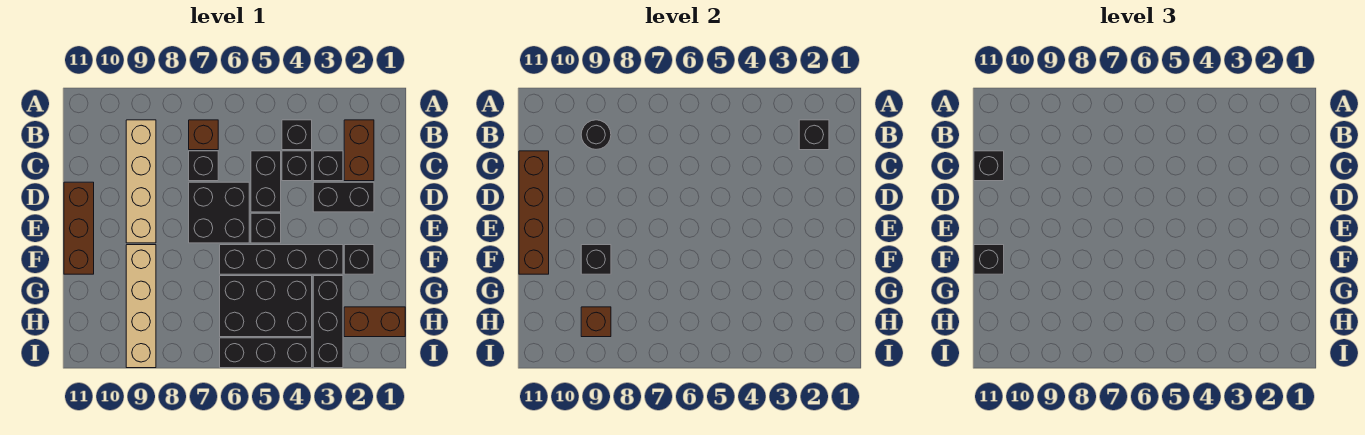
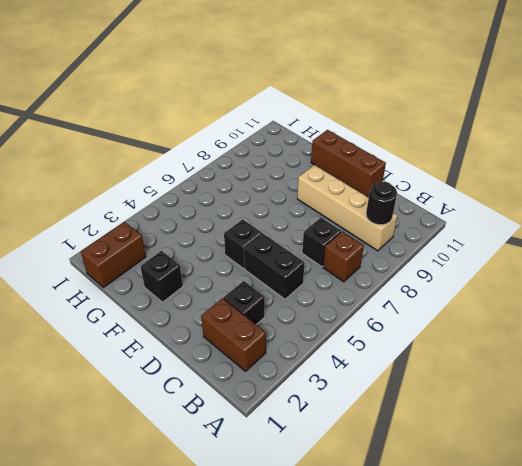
none -> black 1x1 brick [282,120,312,150]
none -> black 1x1 brick [282,151,312,181]
none -> black 1x2 brick [313,182,374,212]

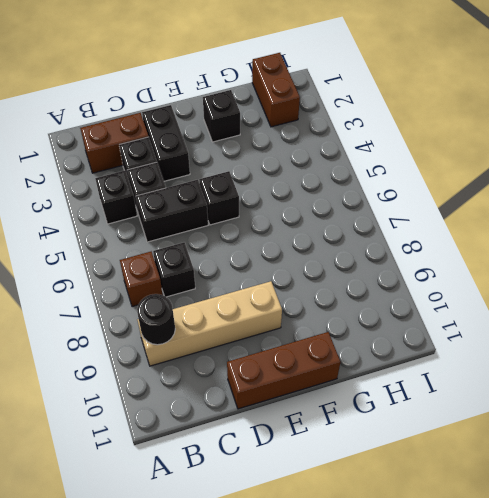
none -> black 2x2 brick [189,182,249,243]
none -> black 1x4 brick [220,245,343,274]
none -> tan 1x4 brick [126,245,156,368]

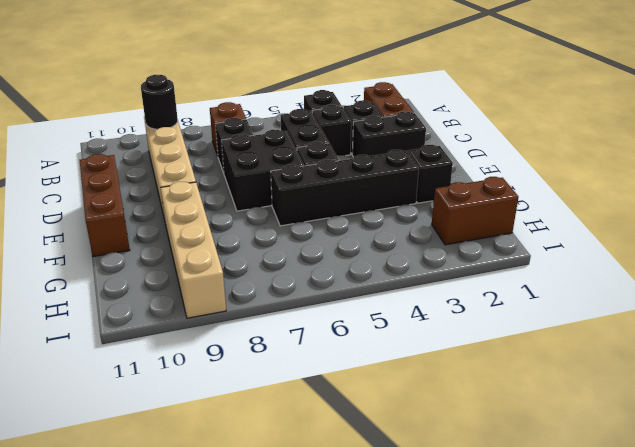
none -> black 1x3 brick [313,276,343,368]
none -> black 2x3 brick [220,276,312,337]
none -> black 1x3 brick [220,338,312,368]

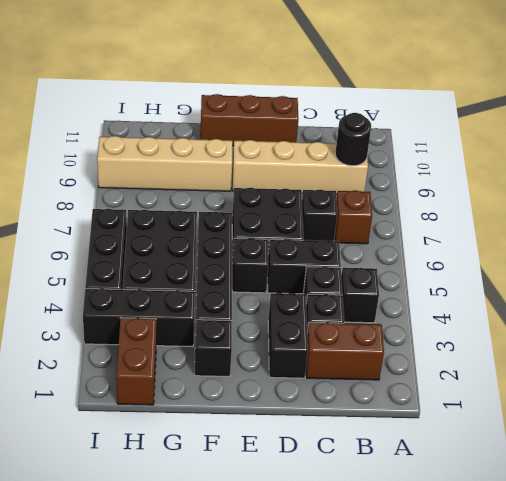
none -> black 1x1 brick [799,120,829,150]
none -> brown 1x4 brick [519,151,549,274]
none -> black 1x1 brick [581,245,611,274]

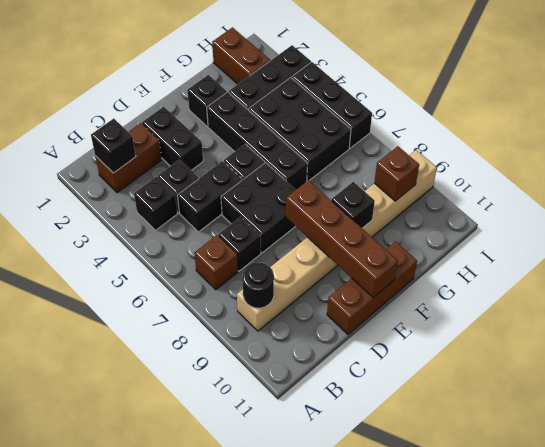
brown 1x4 brick [286,180,398,298] -> brown 1x4 brick turned to [519,151,549,274]
none -> black 1x1 brick [313,151,343,181]
none -> black 1x1 brick [974,151,1004,181]
none -> black 1x1 brick [974,245,1004,274]

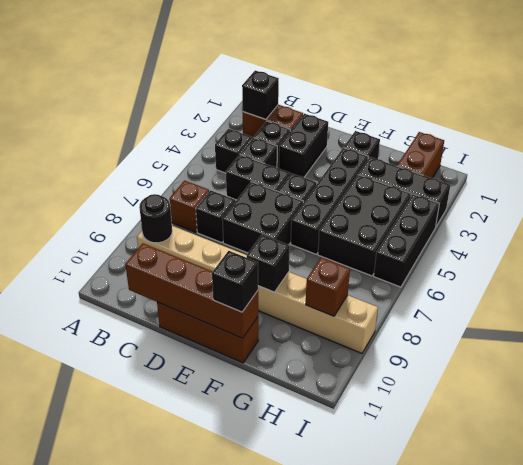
none -> black 1x1 brick [974,151,1004,181]

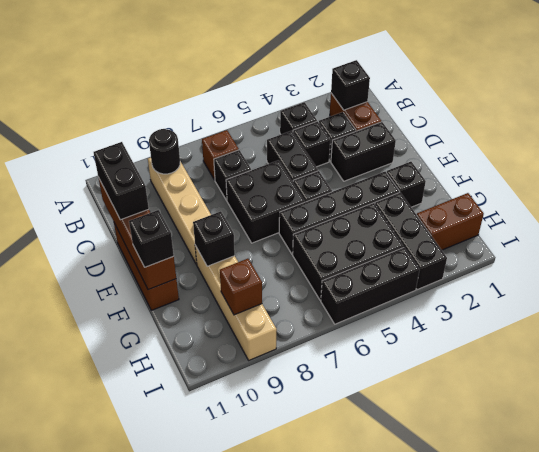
black 1x2 brick [94,142,149,220] -> black 1x1 brick [974,151,1004,181]

